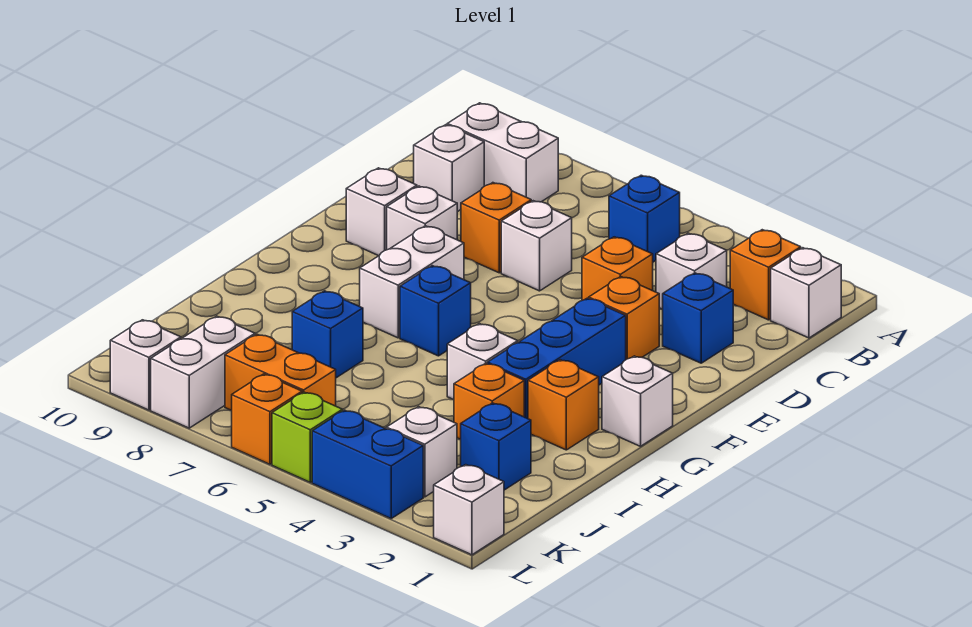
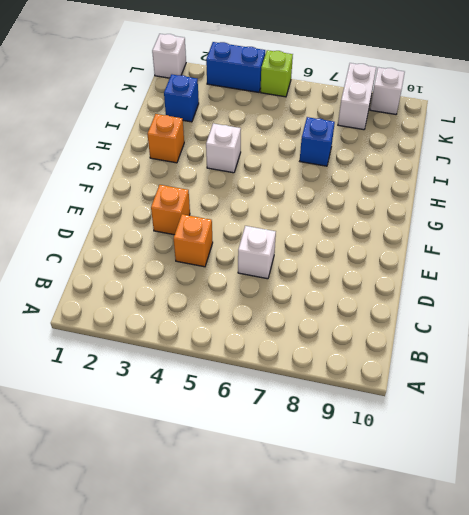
none -> white 1x1 brick [771,248,841,338]
none -> orange 1x1 brick [730,230,801,320]
none -> blue 1x1 brick [609,175,680,262]
none -> white 1x2 brick [447,103,559,202]

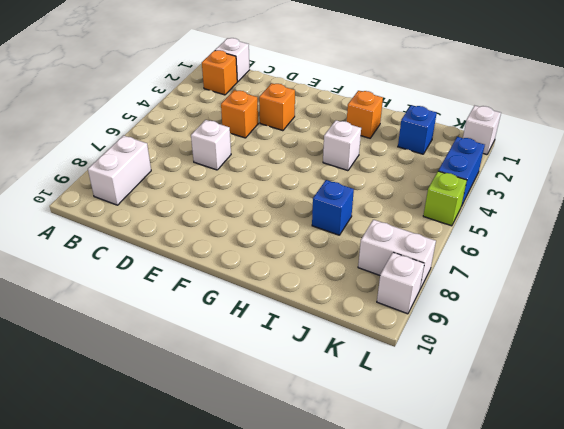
none -> blue 1x1 brick [609,175,680,262]
none -> white 1x1 brick [656,233,727,309]
none -> white 1x1 brick [414,125,484,212]
none -> blue 1x1 brick [662,273,733,363]

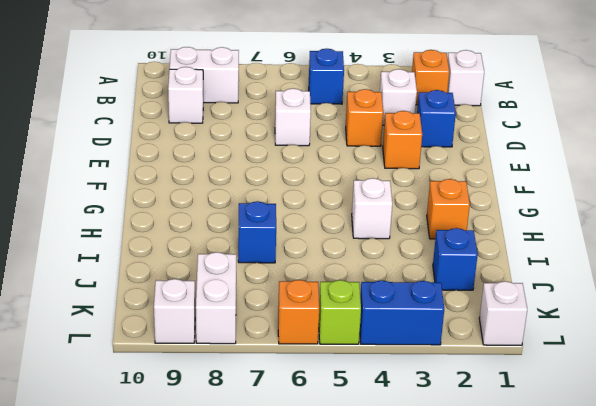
none -> orange 1x1 brick [461,183,531,273]
none -> white 1x1 brick [387,186,457,250]
none -> white 1x1 brick [346,168,417,256]
none -> blue 1x3 brick [488,298,626,419]

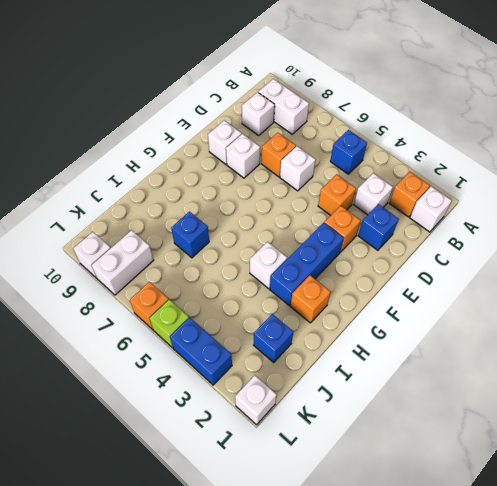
none -> white 1x2 brick [360,226,464,338]
none -> white 1x1 brick [602,356,673,446]
none -> blue 1x1 brick [400,266,471,356]
none -> orange 1x1 brick [454,363,524,440]

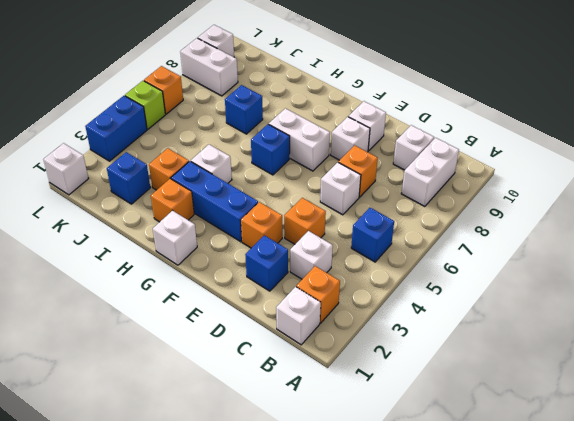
none -> white 1x1 brick [386,407,457,497]
none -> orange 1x2 brick [225,334,336,411]

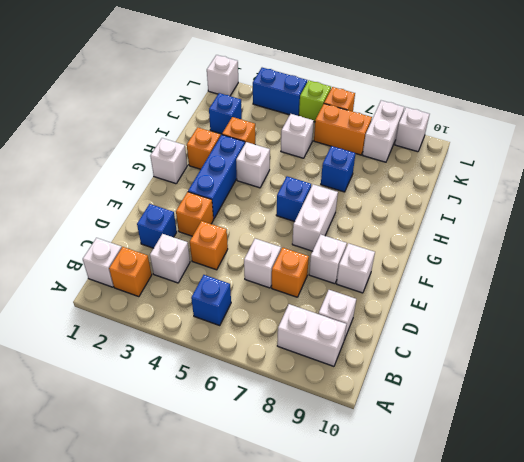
white 1x1 brick [281,114,314,158] -> white 1x1 brick moved to [386,407,457,497]

